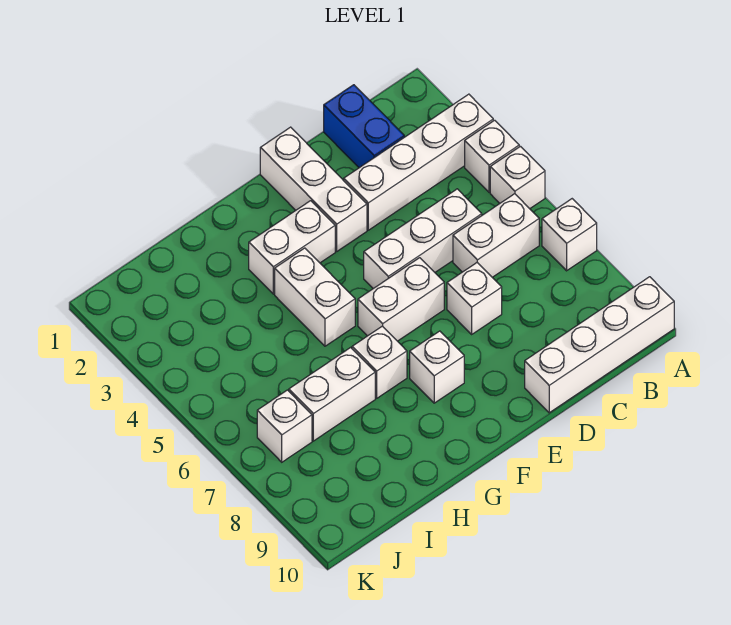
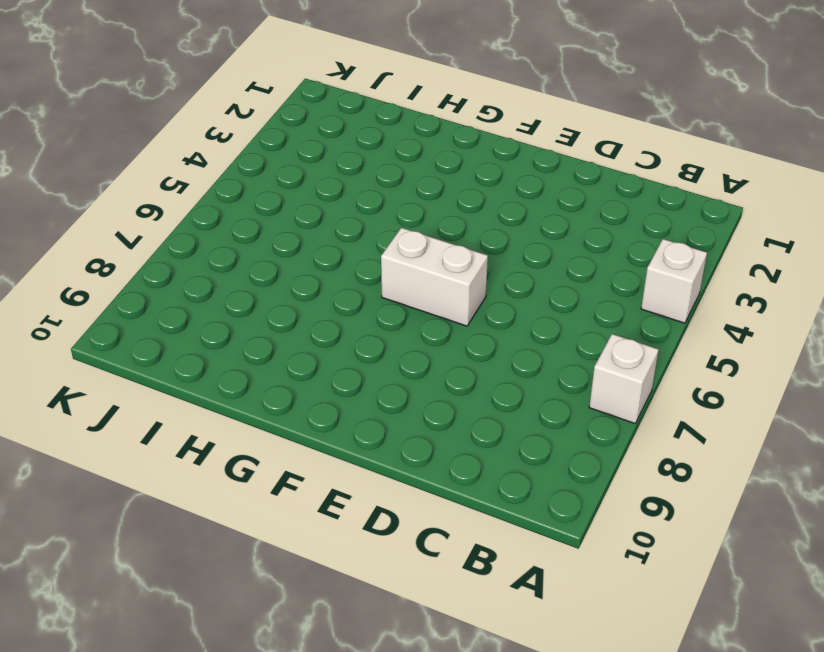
none -> white 1x4 brick [344,94,493,230]
none -> white 1x1 brick [490,146,545,209]
none -> white 1x4 brick [525,277,674,413]

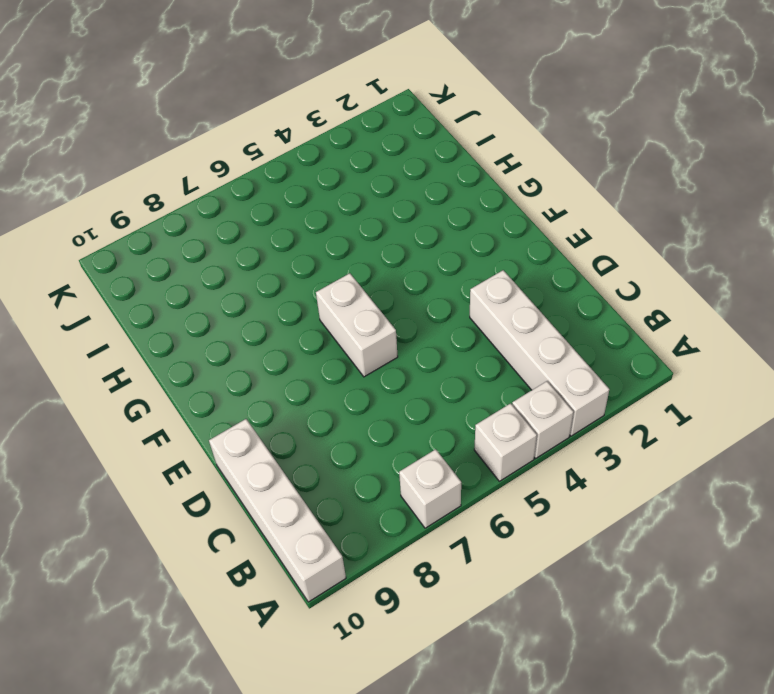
none -> white 1x2 brick [453,194,539,277]
none -> blue 1x2 brick [324,85,404,168]
none -> white 1x3 brick [364,189,482,289]

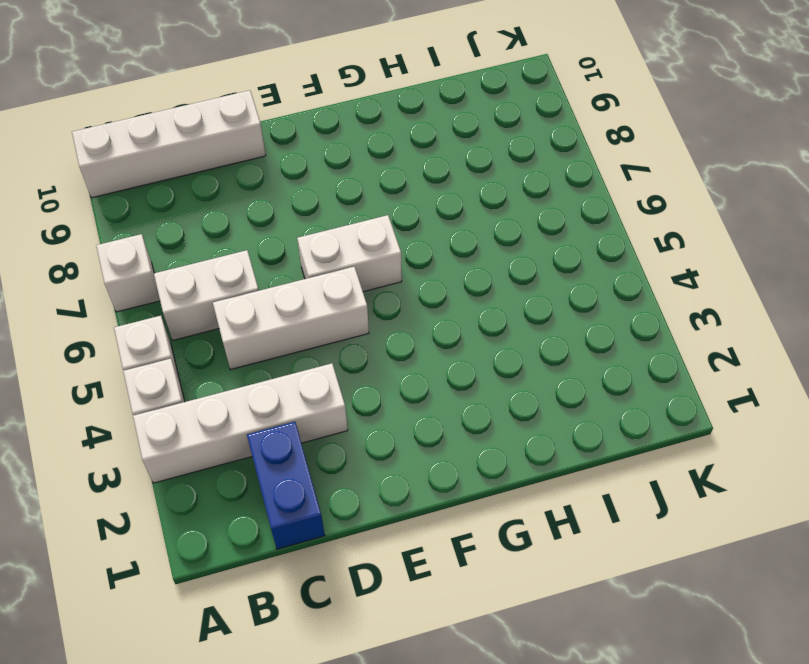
none -> white 1x1 brick [447,263,502,334]
none -> white 1x3 brick [260,127,367,251]
none -> white 1x2 brick [249,201,335,294]

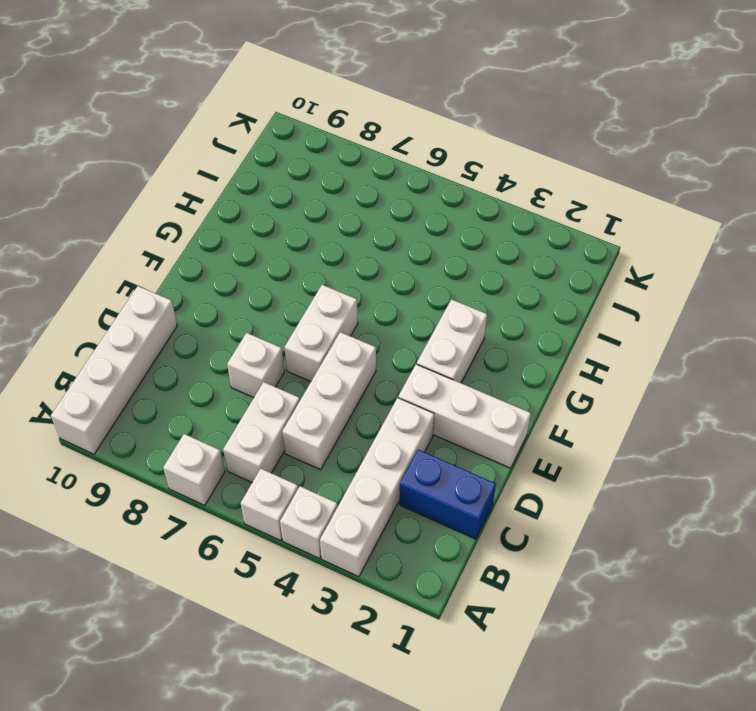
none -> white 1x1 brick [410,331,464,403]
none -> white 1x2 brick [275,248,355,346]
none -> white 1x1 brick [352,326,407,398]

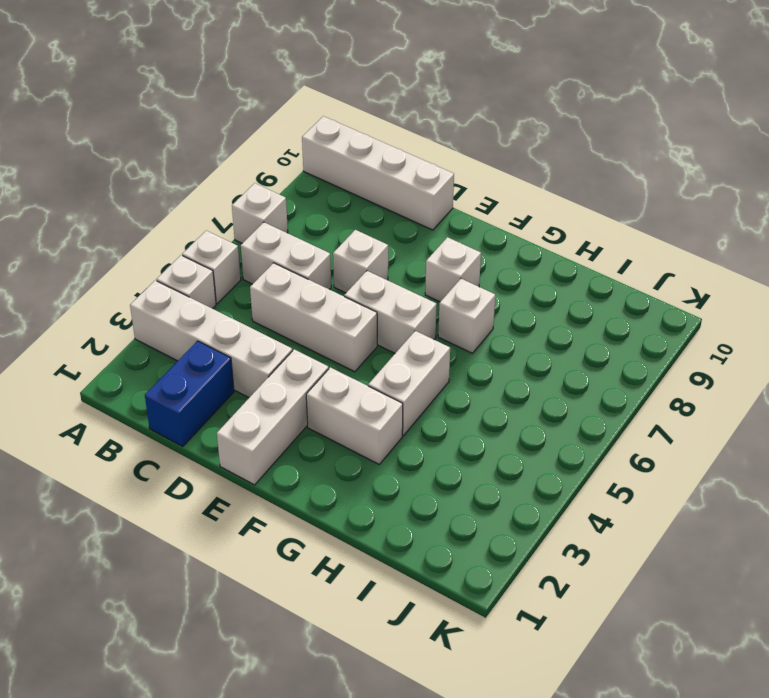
none -> white 1x2 brick [289,348,375,441]
none -> white 1x1 brick [257,390,312,462]

